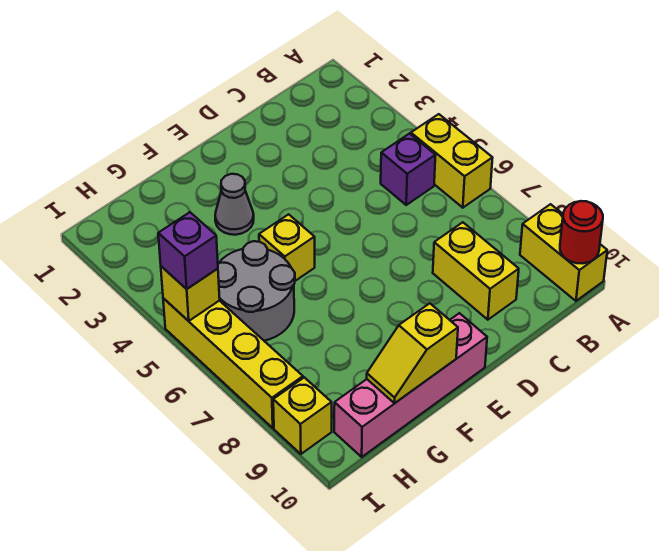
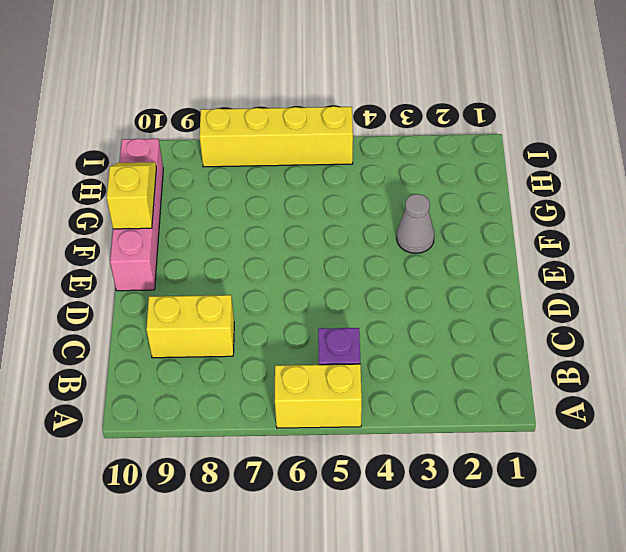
none -> yellow 1x2 brick [520,204,607,301]
none -> yellow 1x1 brick [259,214,315,281]
none -> grey 2x2 round brick [218,241,295,341]

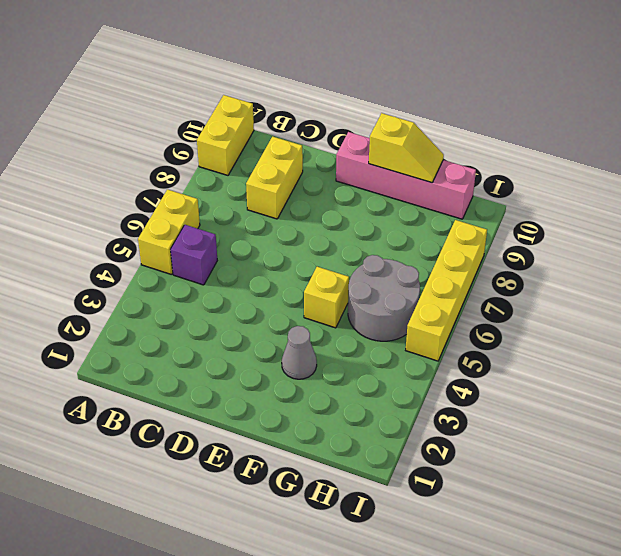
none -> yellow 1x1 brick [273,377,332,454]
none -> red 1x1 round brick [560,201,603,264]
none -> yellow 1x1 brick [161,266,220,321]

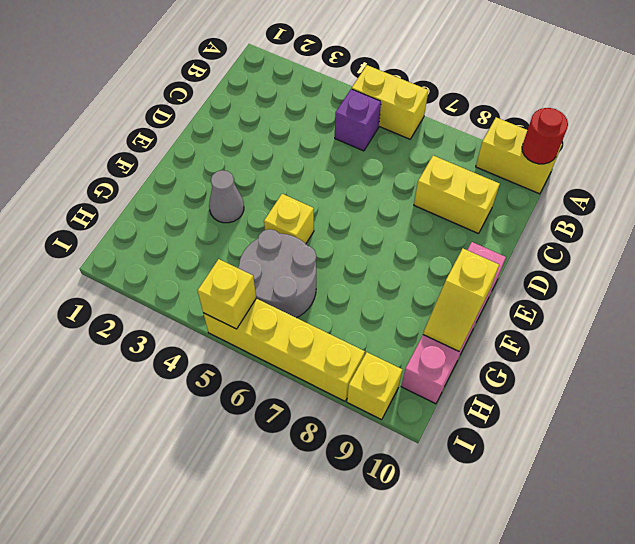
none -> purple 1x1 brick [158,212,218,289]

